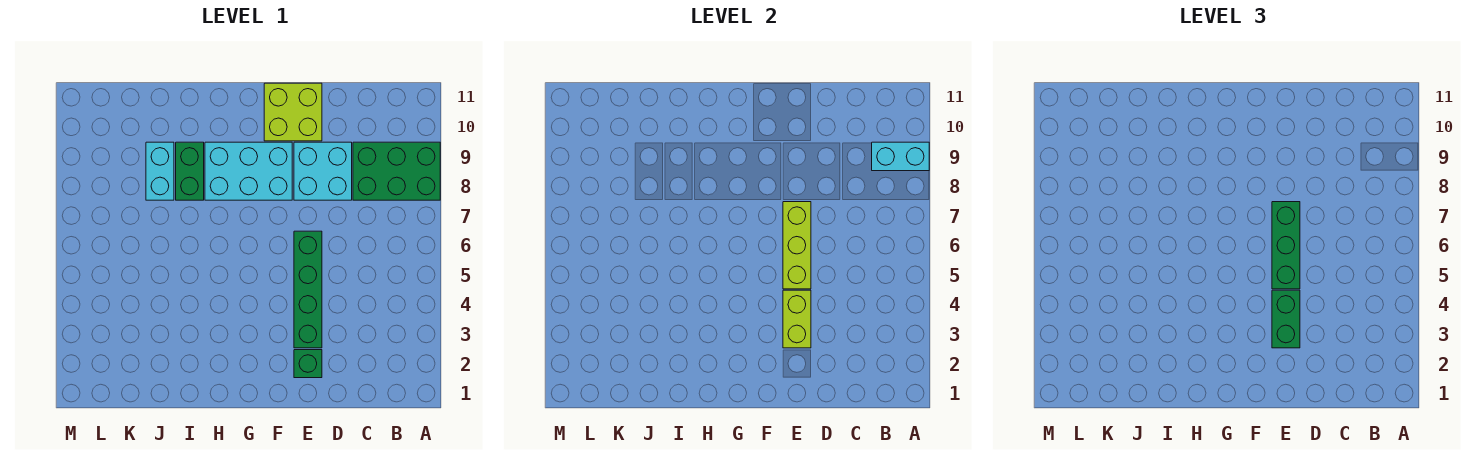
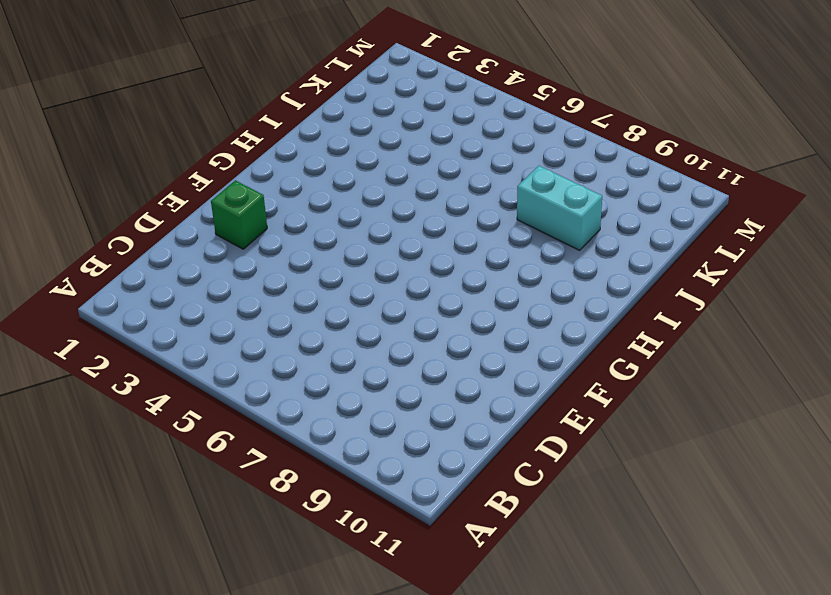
none -> green 2x3 brick [353,142,440,200]
none -> cyan 2x2 brick [294,142,352,200]
none -> green 1x4 brick [294,231,322,348]

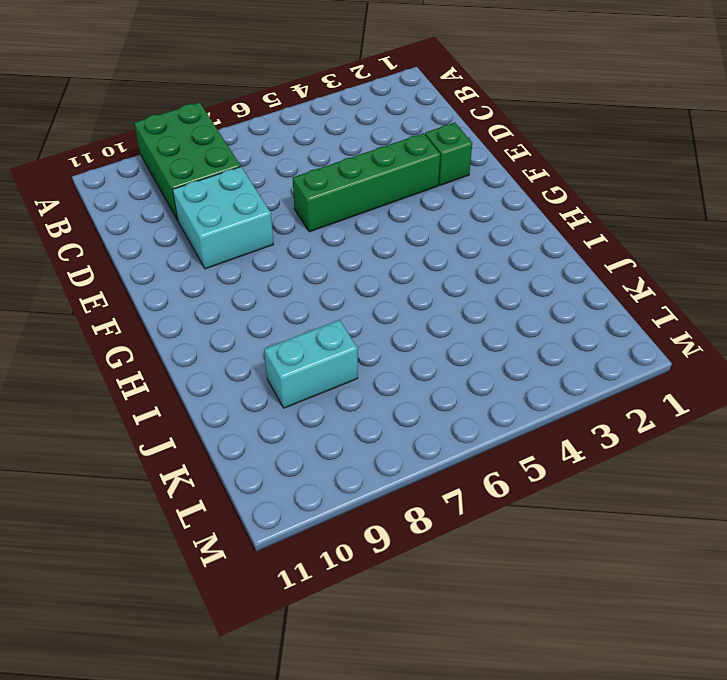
none -> lime 2x2 brick [264,83,322,141]
none -> cyan 2x3 brick [205,142,292,200]
none -> green 1x2 brick [176,142,204,200]

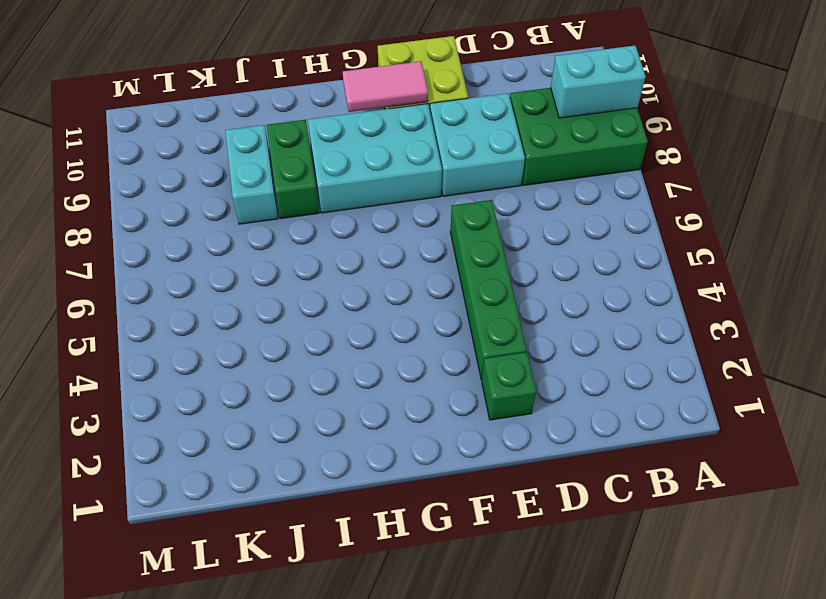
pink 1x2 tile [343,61,428,112] -> none
none -> lime 1x2 brick [783,290,811,348]
none -> lime 1x3 brick [783,202,811,289]
none -> green 1x2 brick [1272,290,1300,348]

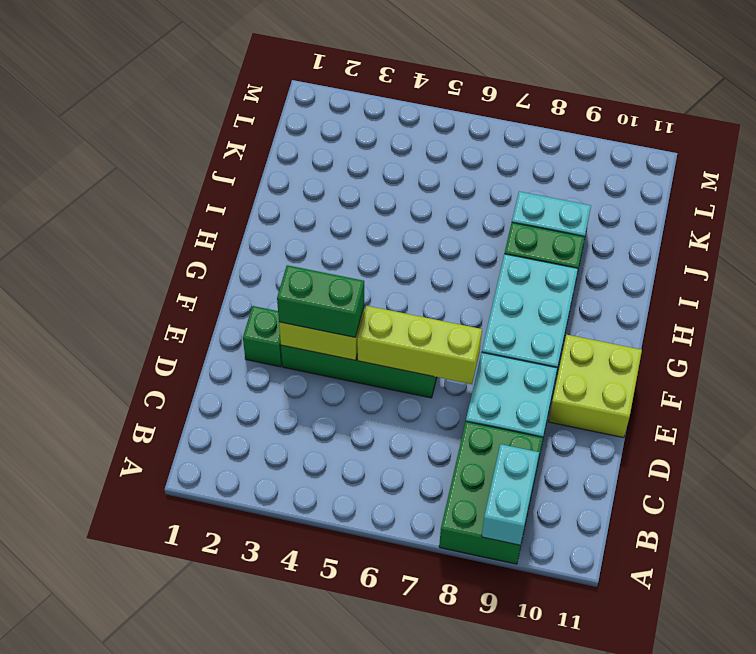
none -> green 1x3 brick [1272,202,1300,289]

